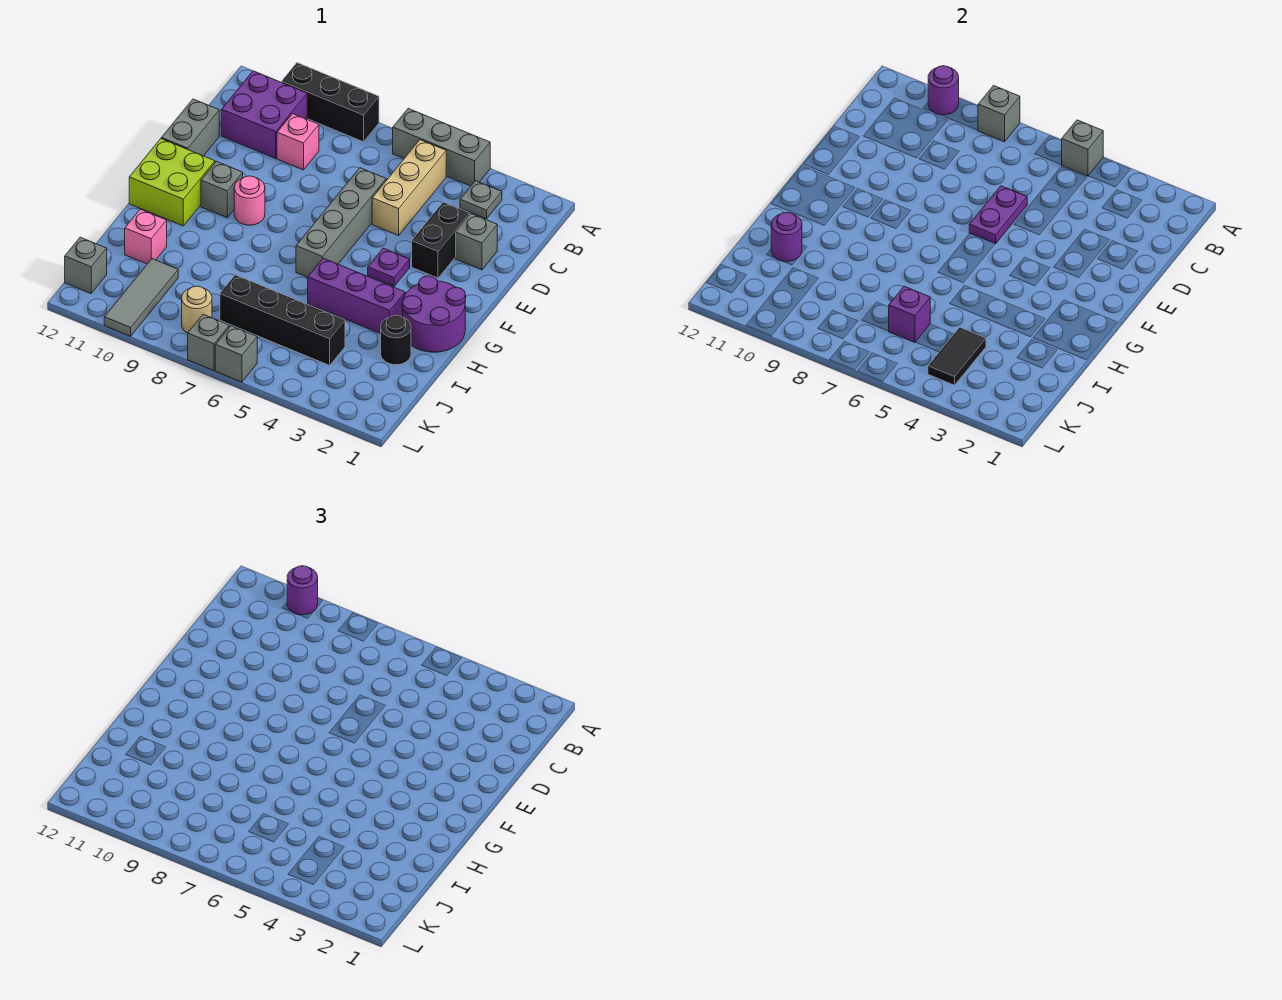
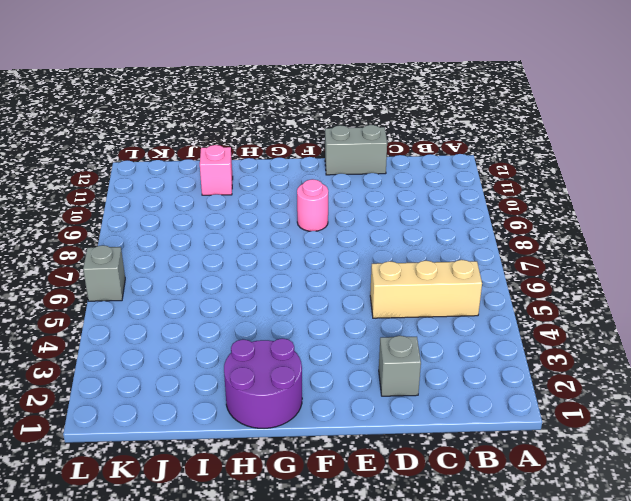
none -> grey 1x3 brick [393,109,490,186]
none -> black 1x3 brick [282,63,379,142]
none -> grey 1x1 plate [460,181,502,219]
none -> purple 2x2 brick [221,71,307,158]

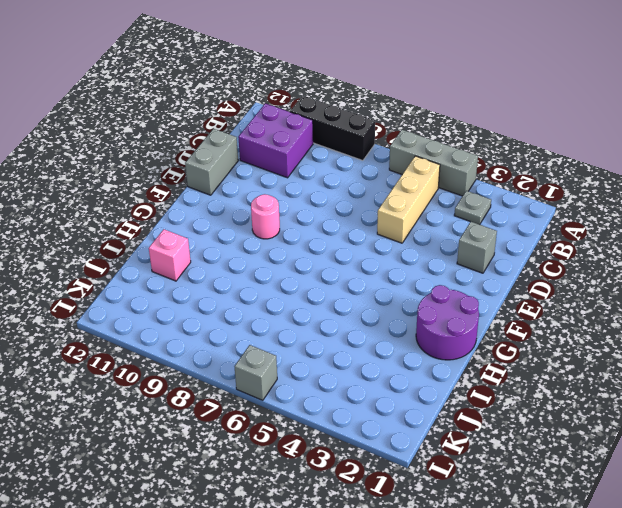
none -> pink 1x1 brick [277,114,319,170]
none -> black 1x2 brick [412,202,470,278]
none -> grey 1x4 brick [296,168,386,277]
none -> purple 1x1 plate [368,248,410,286]

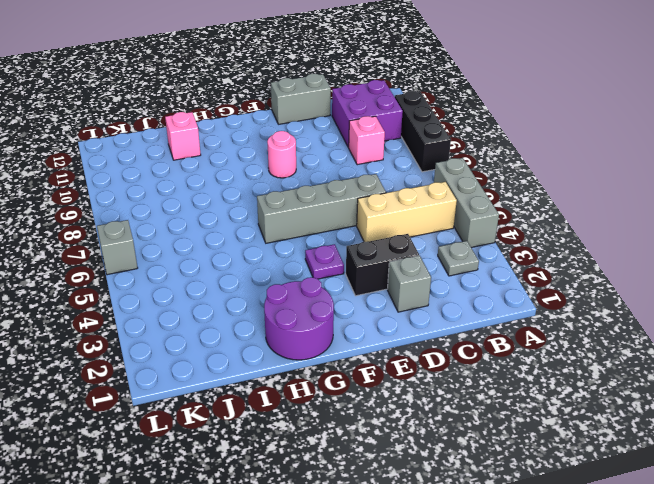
none -> grey 1x1 brick [201,161,243,218]
none -> lime 2x2 brick [129,139,215,226]
none -> purple 1x3 brick [308,258,405,334]
none -> black 1x1 round brick [381,316,411,365]

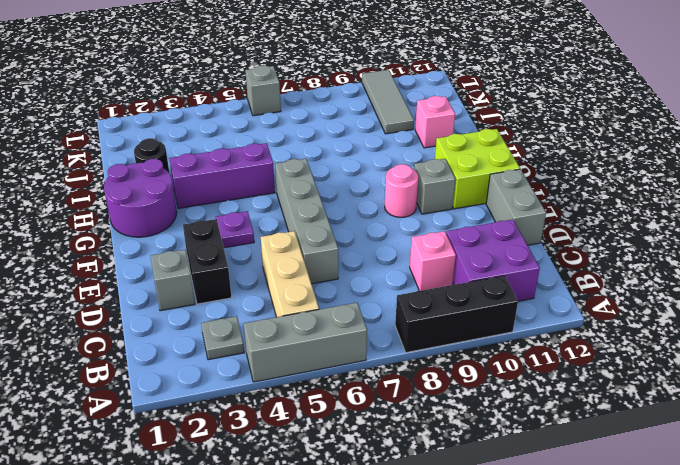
none -> black 1x4 brick [220,275,345,365]
none -> tan 1x1 round brick [182,286,212,333]
none -> grey 1x1 brick [65,237,107,294]
none -> grey 1x1 brick [188,314,229,371]

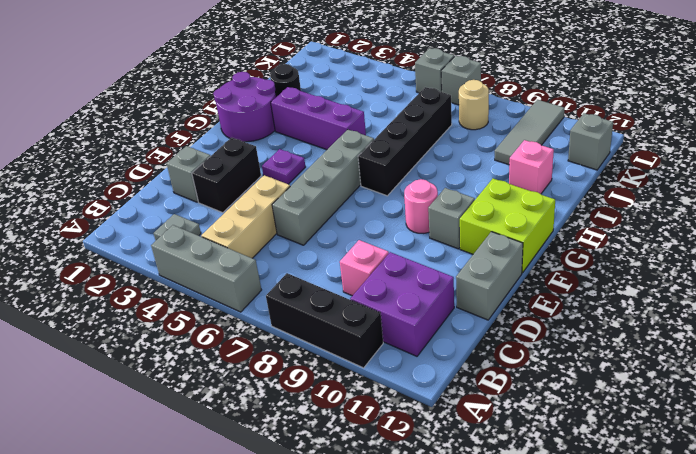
black 1x4 brick [358,87,452,196] -> black 1x4 brick turned to [220,275,345,365]
none -> grey 1x1 brick [1062,120,1103,176]
none -> grey 1x1 brick [978,86,1020,142]
none -> purple 1x1 round brick [928,66,959,115]
none -> purple 1x2 plate [969,186,1027,244]

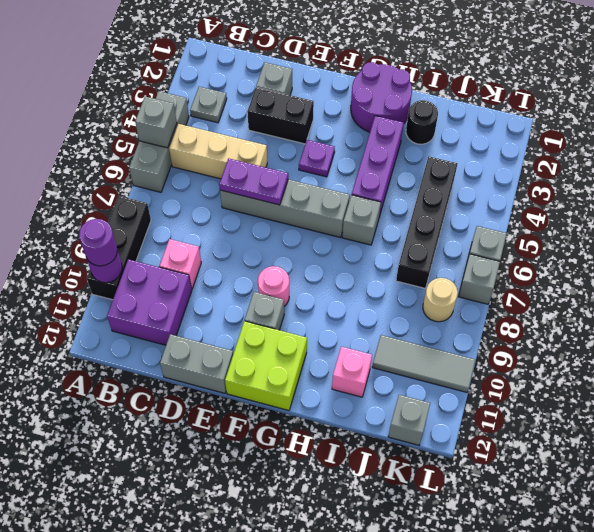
grey 1x1 brick [342,195,381,245] -> grey 1x1 brick moved to [978,86,1020,142]
none -> purple 1x1 round brick [771,212,802,261]
none -> black 1x2 tile [928,327,986,385]
none -> purple 1x1 brick [889,286,930,342]

